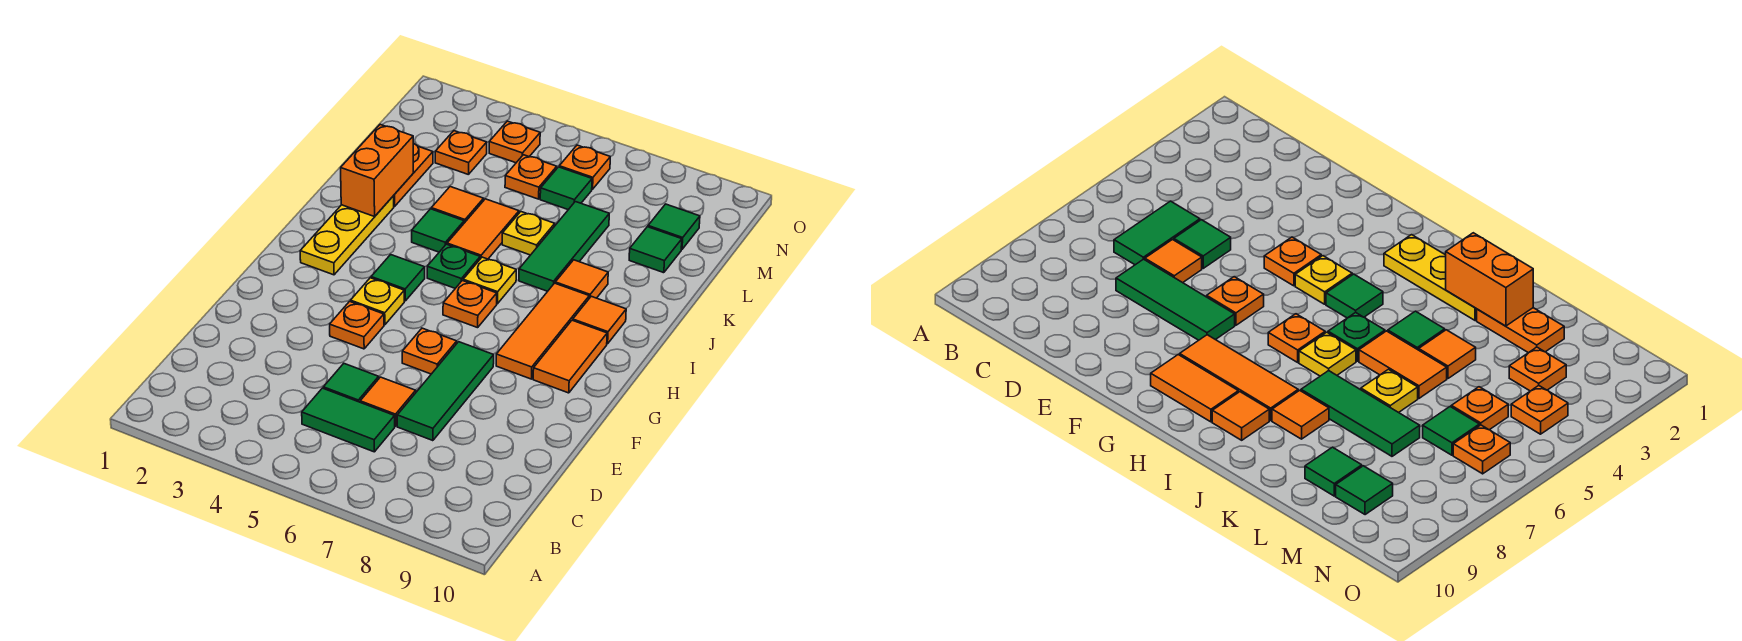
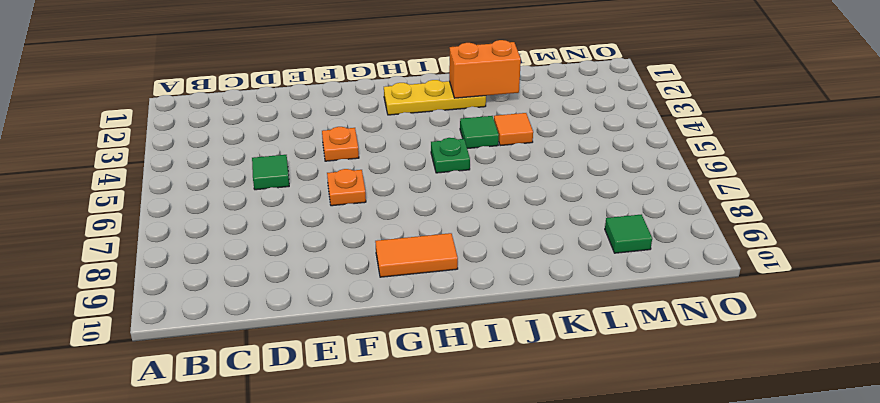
none -> green 1x2 tile [302,388,395,452]
none -> orange 1x1 tile [360,377,416,426]
none -> green 1x3 tile [397,342,494,441]
none -> yellow 1x1 plate [351,278,404,325]

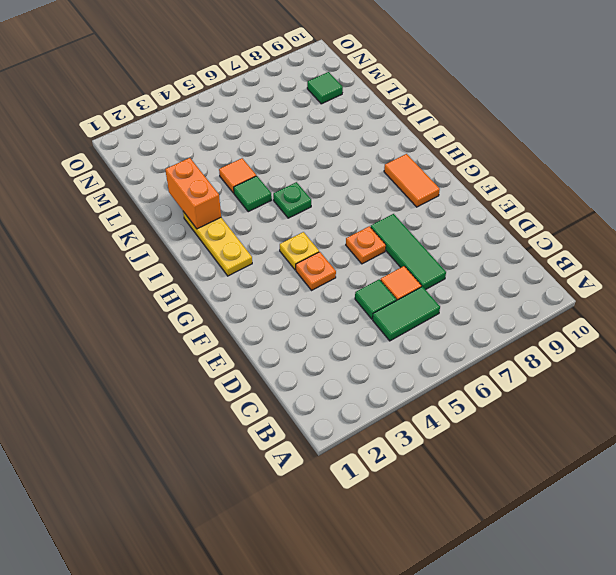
none -> orange 1x3 tile [496,283,589,379]
none -> green 1x1 tile [371,255,425,301]
none -> orange 1x1 plate [443,281,497,328]
none -> yellow 1x1 plate [463,257,516,304]

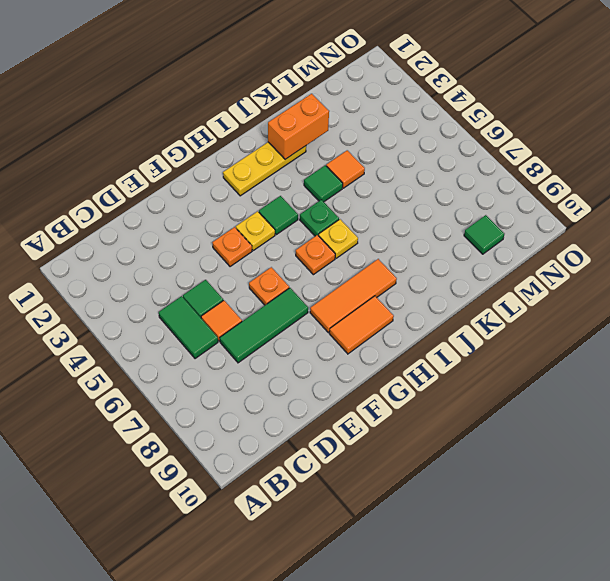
none -> orange 1x1 tile [573,296,626,344]
none -> orange 1x2 tile [447,199,519,259]
none -> green 1x3 tile [519,202,609,291]
none -> orange 1x1 tile [555,260,608,298]

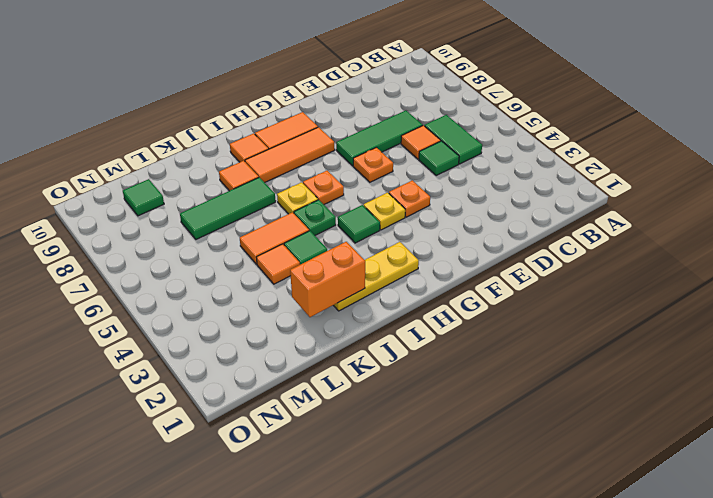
none -> orange 1x2 plate [393,143,433,206]
none -> yellow 1x1 plate [502,212,555,255]
none -> green 1x1 tile [629,227,682,273]
none -> orange 1x1 plate [435,131,487,175]

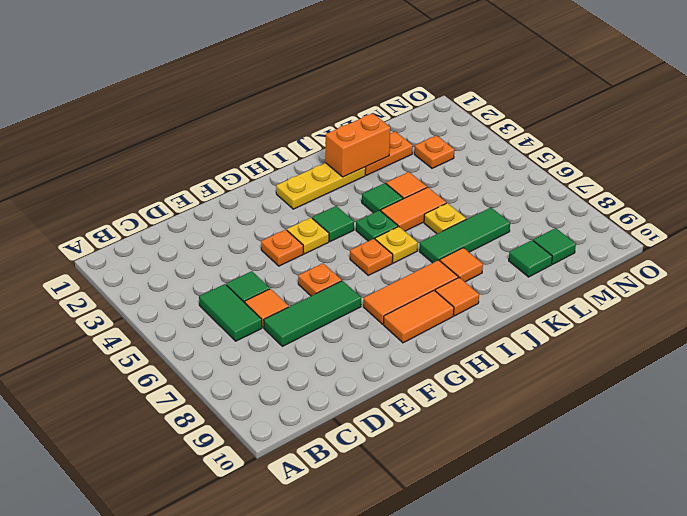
none -> orange 1x1 plate [505,155,557,199]
none -> green 1x1 tile [540,167,592,210]
none -> orange 1x1 plate [489,121,540,163]
none -> orange 1x1 plate [559,145,610,189]

